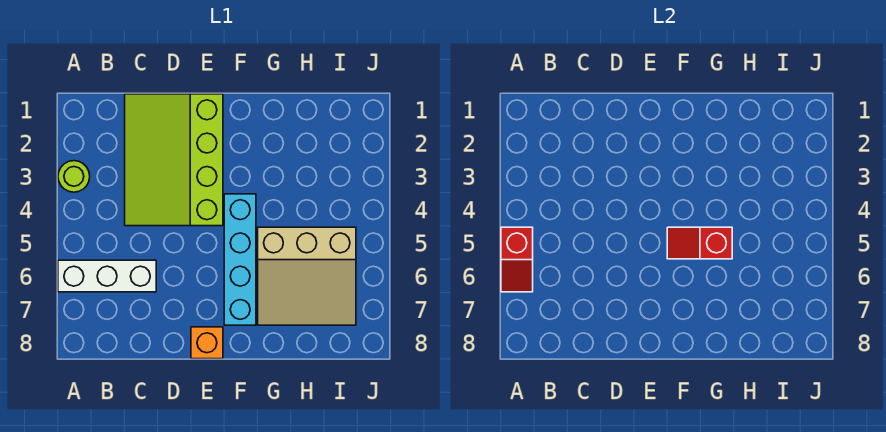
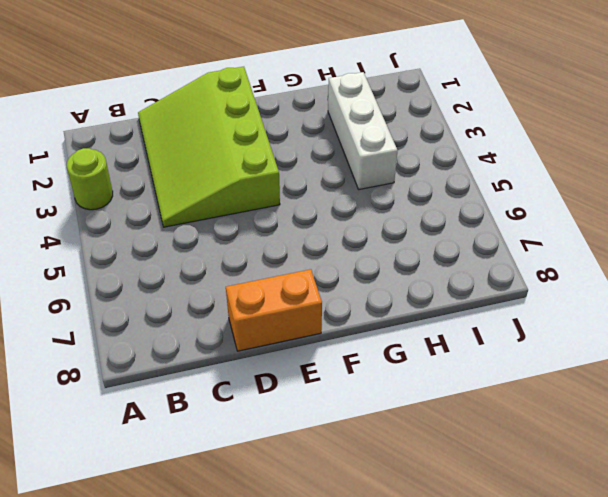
orange 1x2 brick [226,269,322,351] -> orange 1x1 brick [191,327,223,359]
white 1x3 brick [328,72,398,189] -> white 1x3 brick turned to [58,260,156,292]
none -> cyan 1x4 brick [224,194,256,325]
none -> tan 3x3 slope [258,227,356,325]

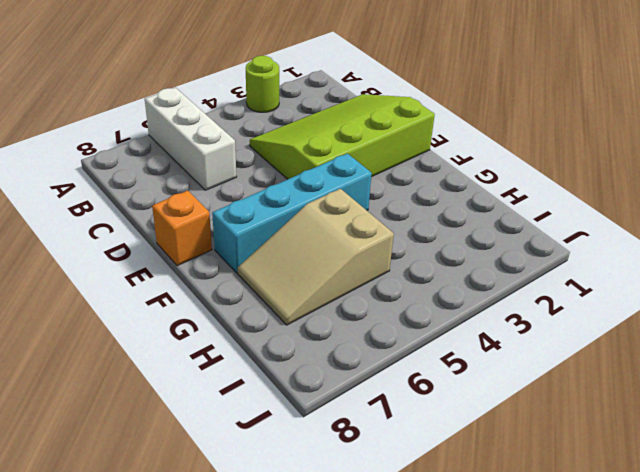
tan 2x3 slope [238,189,394,325] -> tan 3x3 slope [258,227,356,325]
none -> red 1x2 slope [501,227,533,292]
none -> red 1x2 slope [667,227,732,259]

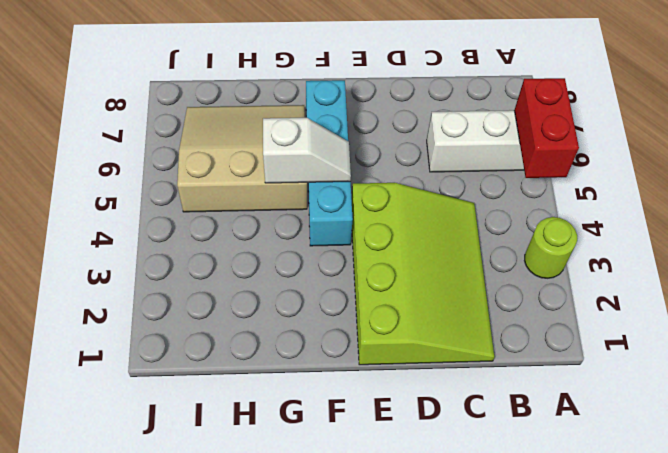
red 1x2 brick [514,78,579,178] -> red 1x2 slope [501,227,533,292]
white 1x2 slope [263,118,351,183] -> red 1x2 slope [667,227,732,259]
none -> orange 1x1 brick [191,327,223,359]

